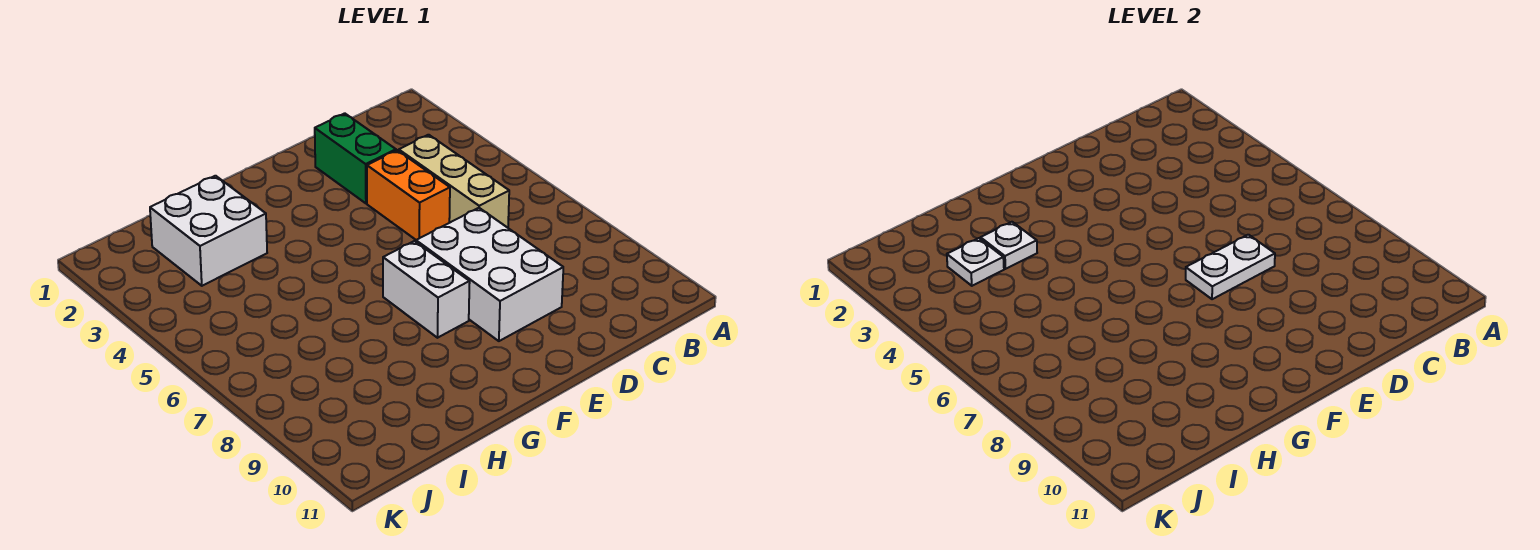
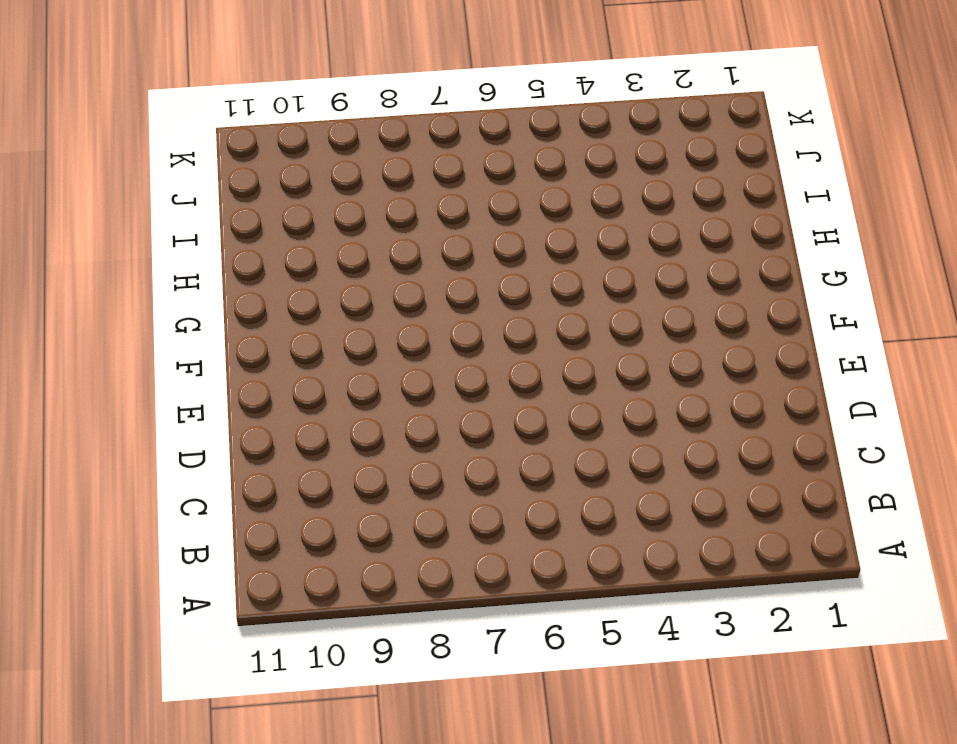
none -> tan 1x3 brick [399,135,509,228]
none -> green 1x2 brick [315,113,396,203]

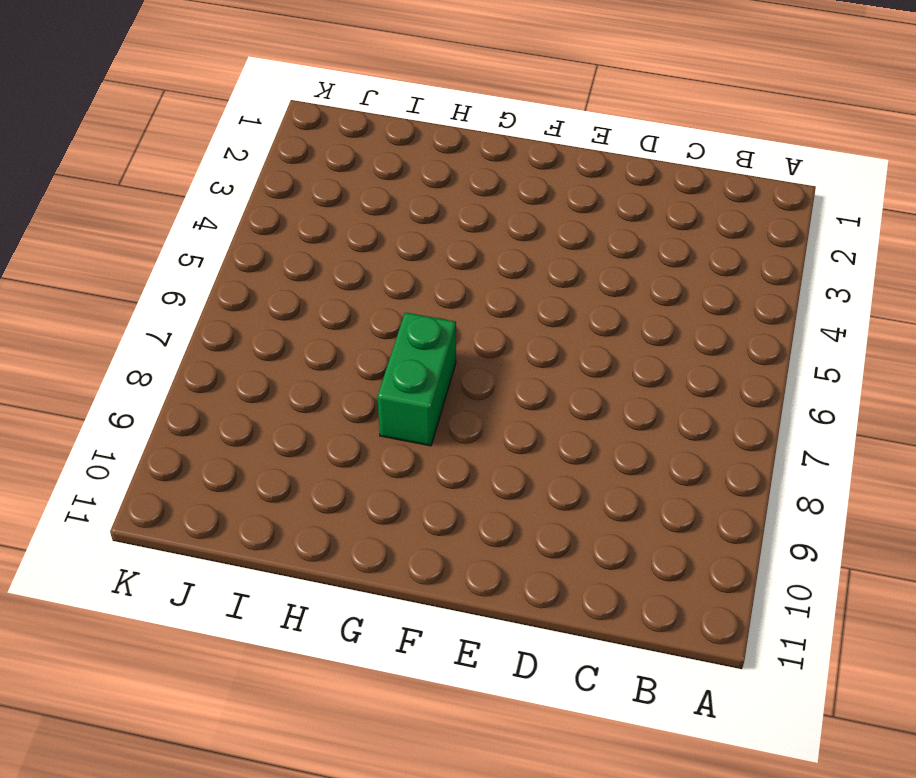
green 1x2 brick [377,312,456,446] -> green 1x2 brick moved to [315,113,396,203]
none -> tan 1x3 brick [399,135,509,228]
none -> orange 1x2 brick [367,150,450,240]

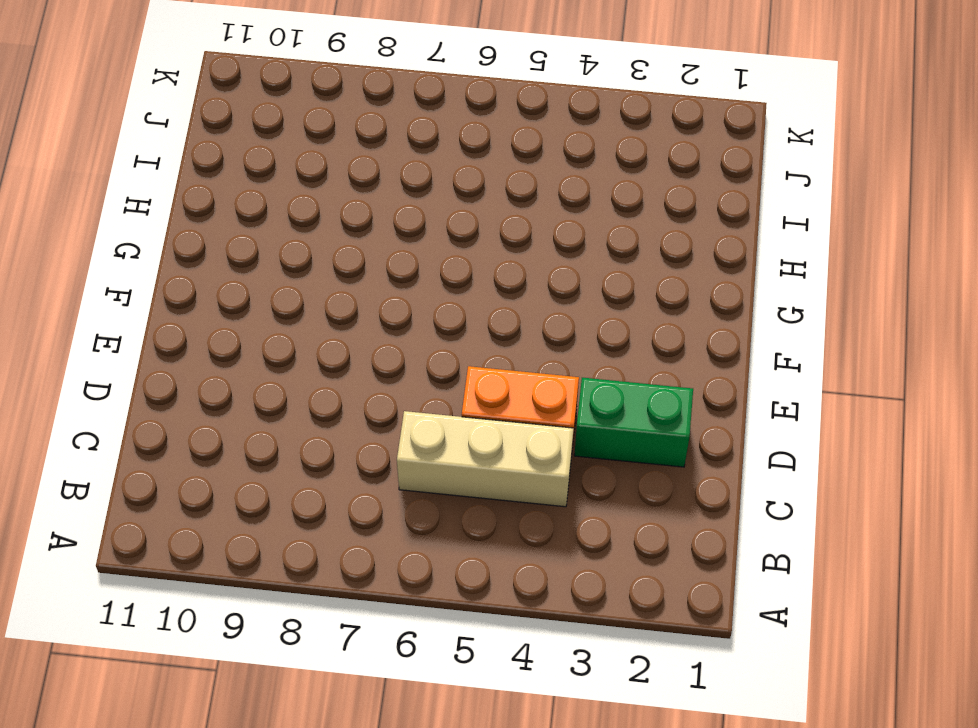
none -> white 2x3 brick [416,208,563,341]
none -> white 1x2 brick [383,241,470,338]

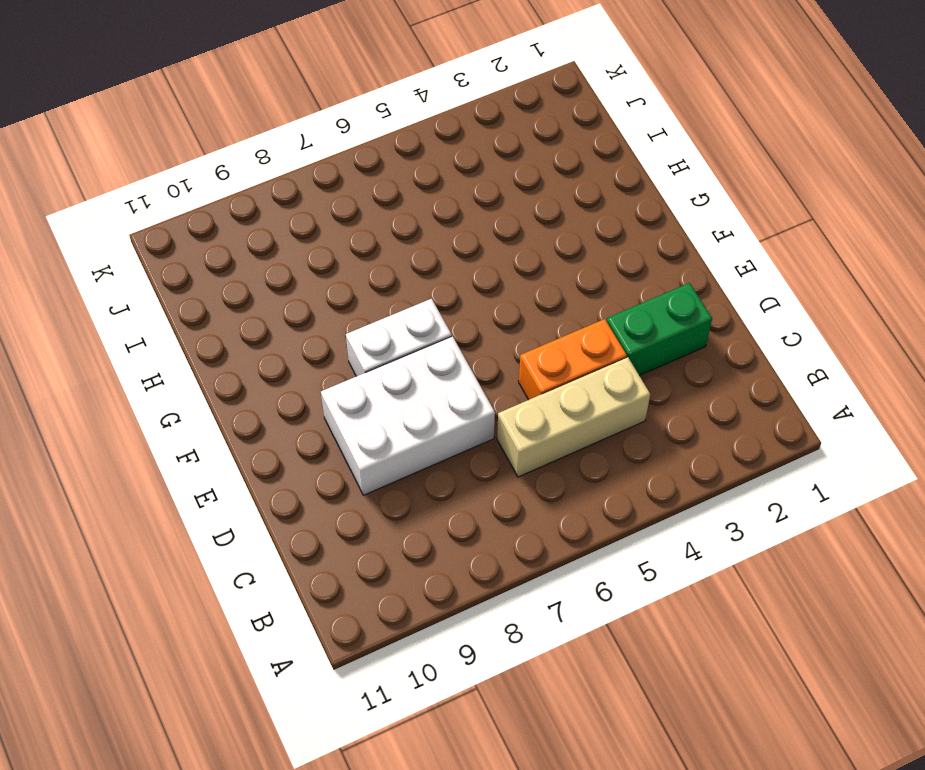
none -> white 2x2 brick [150,176,267,286]
none -> white 1x2 plate [1186,235,1275,299]

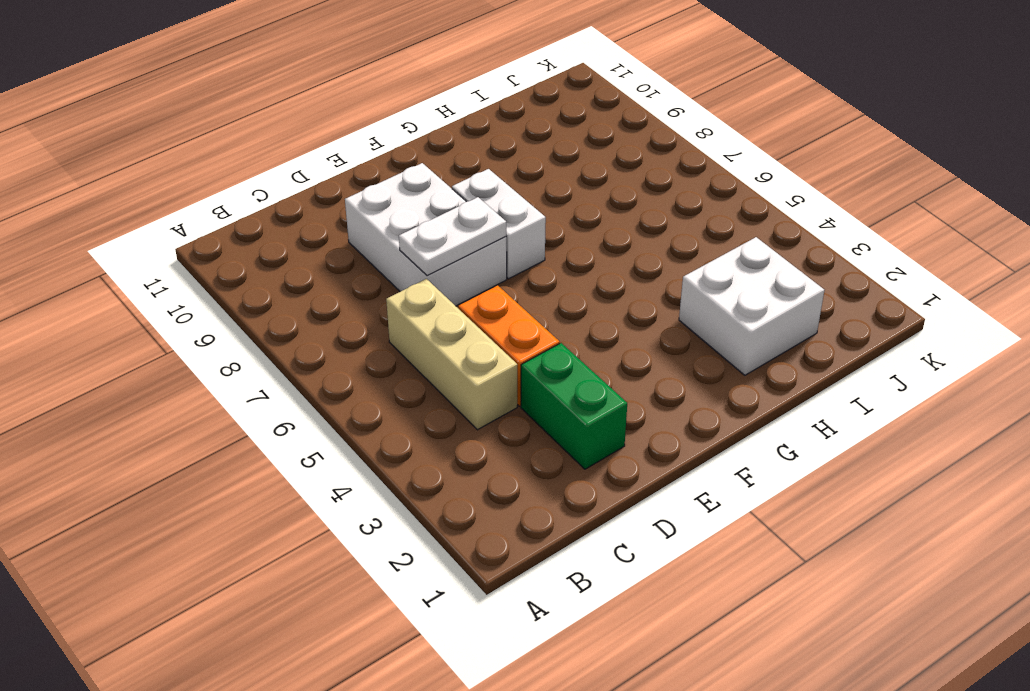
none -> white 1x1 plate [981,222,1037,269]
none -> white 1x1 plate [947,238,1004,286]

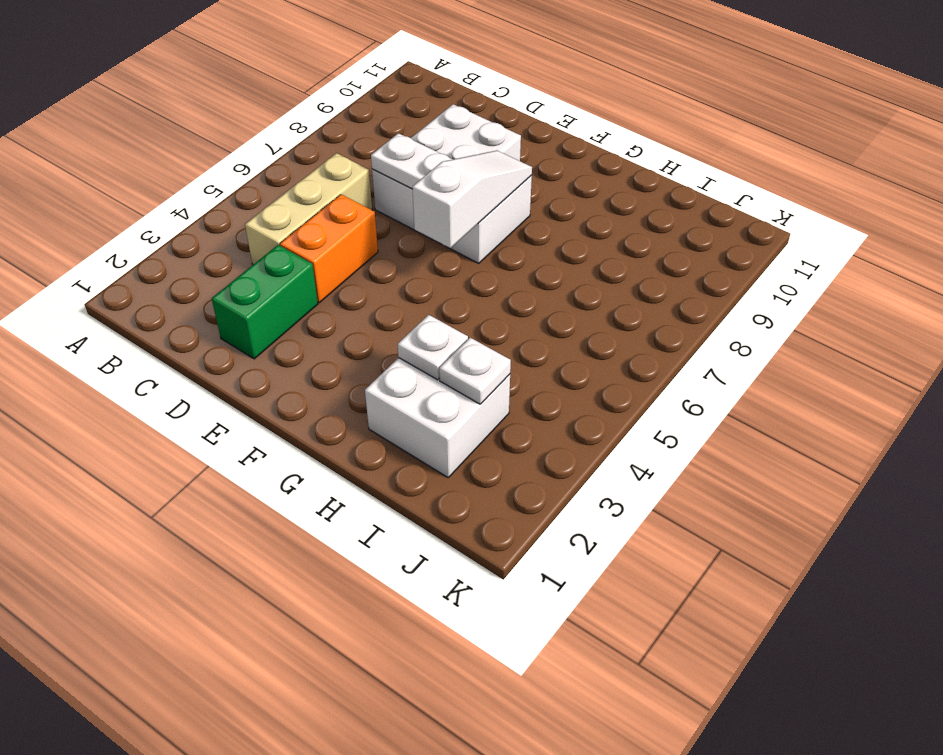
white 1x3 slope [412,151,532,248] -> none

